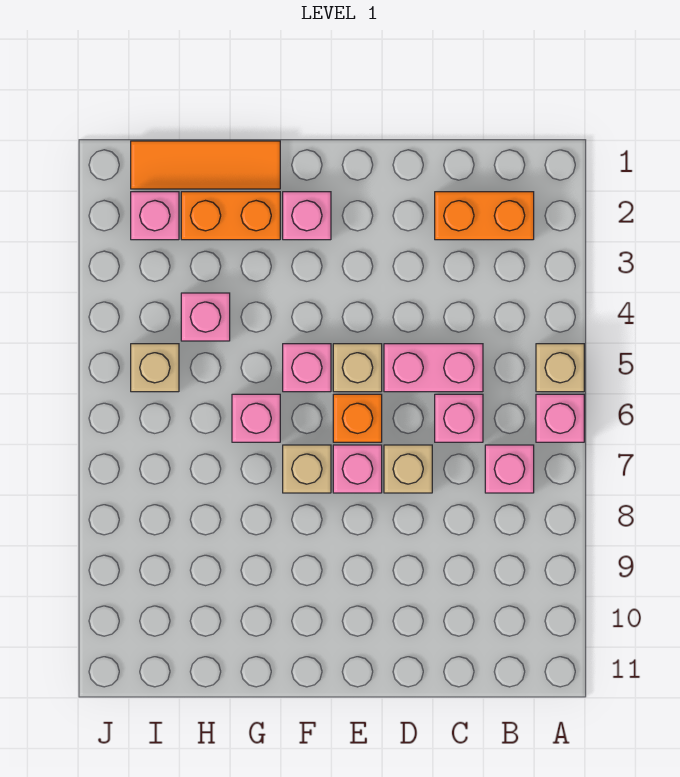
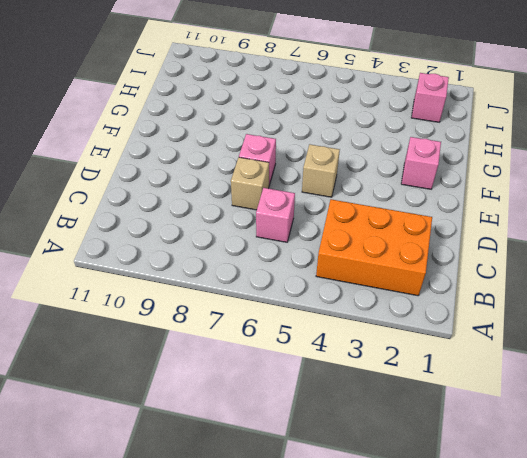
orange 2x3 brick [316,199,432,296] -> orange 1x2 brick [435,192,534,240]
none -> tan 1x1 brick [536,344,584,392]
none -> pink 1x1 brick [536,394,584,442]
none -> pink 1x1 brick [485,445,534,493]

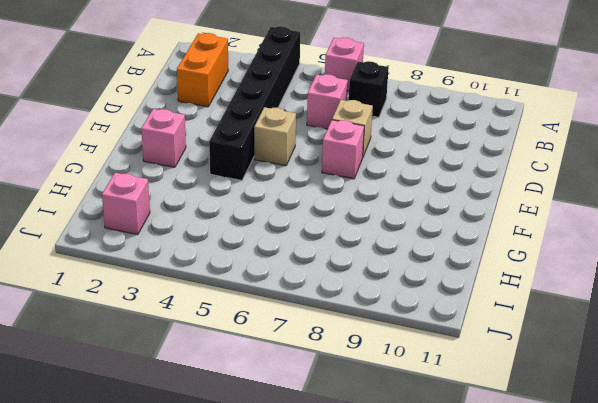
black 1x6 brick [209,26,300,180] -> none
black 1x1 brick [349,61,389,117] -> pink 1x1 brick [485,445,534,493]
none -> tan 1x1 brick [536,344,584,392]
none -> pink 1x2 brick [384,344,483,392]
none -> orange 1x1 brick [333,394,382,442]

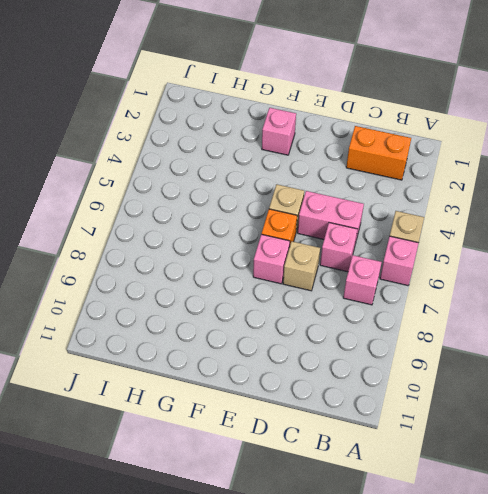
none -> pink 1x1 brick [283,344,331,392]
none -> tan 1x1 brick [283,445,331,493]
none -> orange 1x3 tile [131,141,280,189]

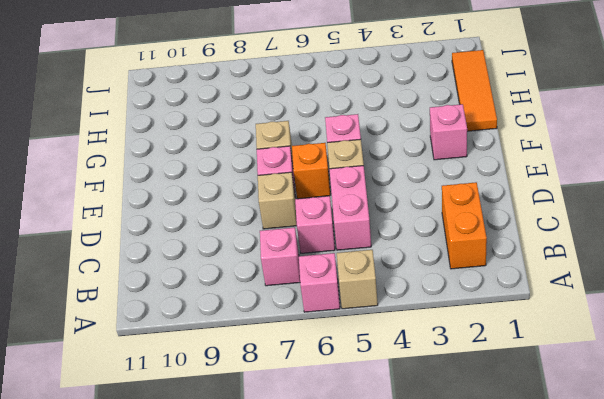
none -> orange 1x2 brick [181,192,280,240]
none -> pink 1x1 brick [232,394,280,442]
none -> pink 1x1 brick [181,293,230,341]

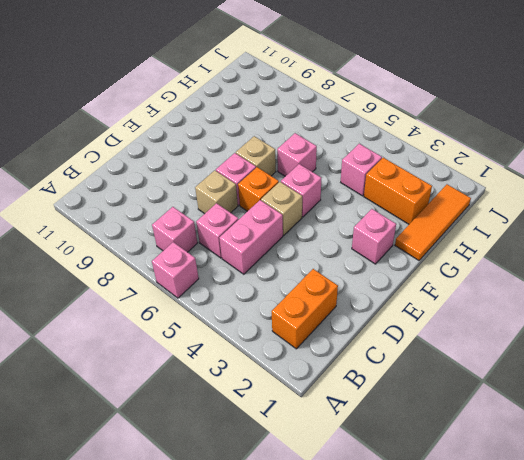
orange 1x2 brick [364,158,432,224] -> orange 1x2 brick turned to [181,192,280,240]
none -> tan 1x1 brick [536,344,584,392]
none -> pink 1x1 brick [131,192,179,240]
none -> tan 1x1 brick [131,344,179,392]

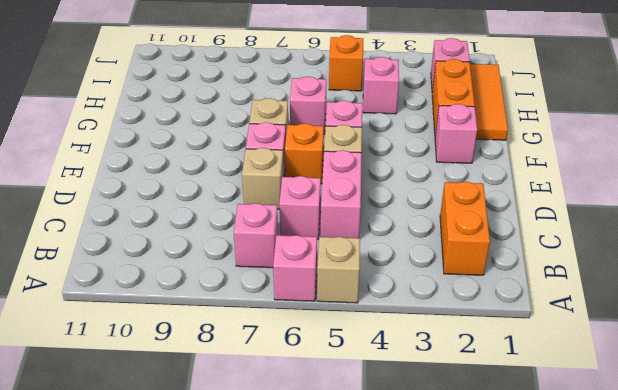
orange 1x1 brick [329,35,363,91] -> tan 1x1 brick [131,344,179,392]

